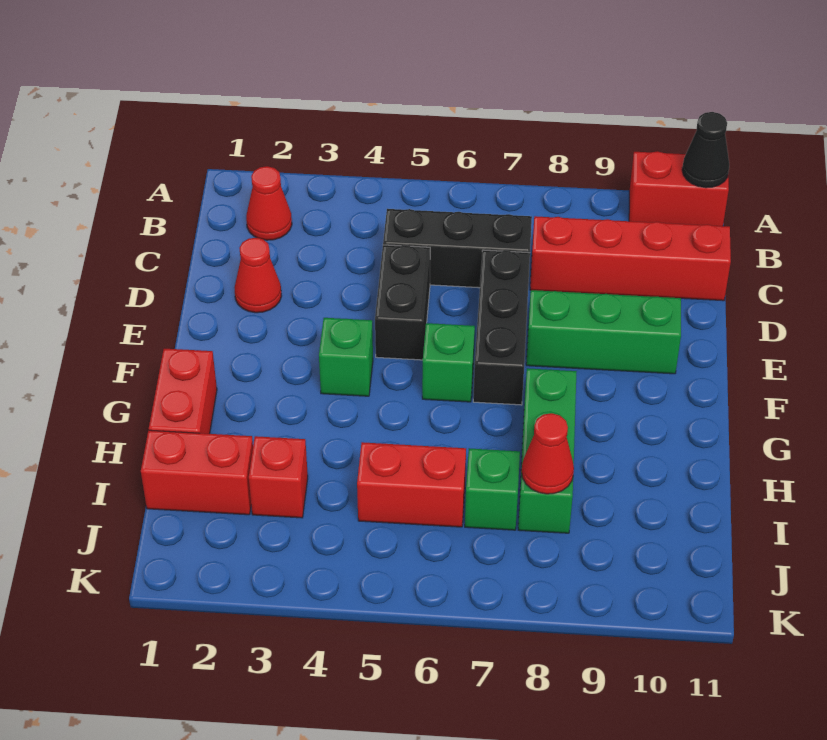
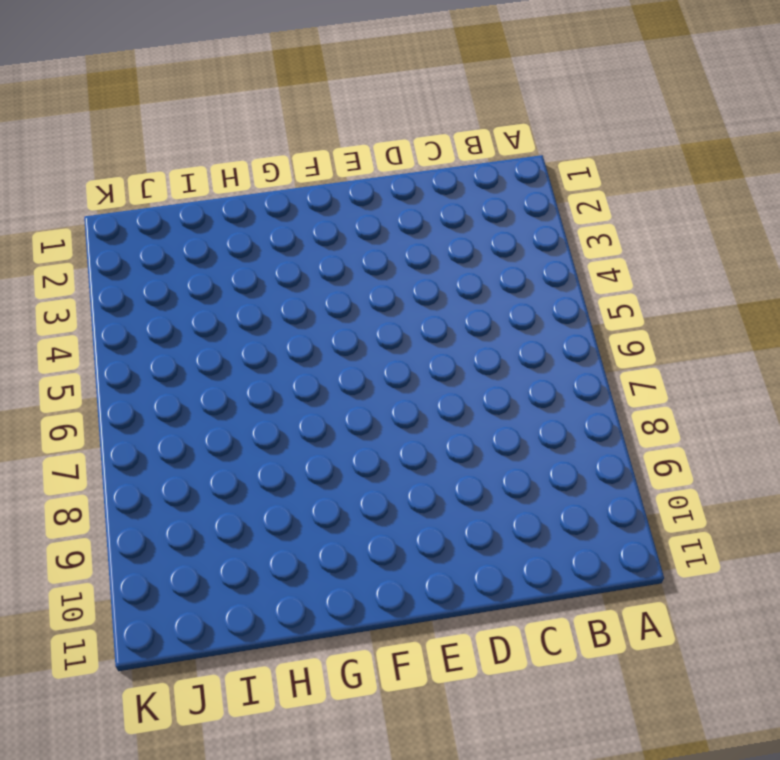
none -> red 1x2 brick [629,151,729,226]
none -> red 1x1 cone [246,166,292,240]
none -> black 1x3 brick [383,209,532,288]

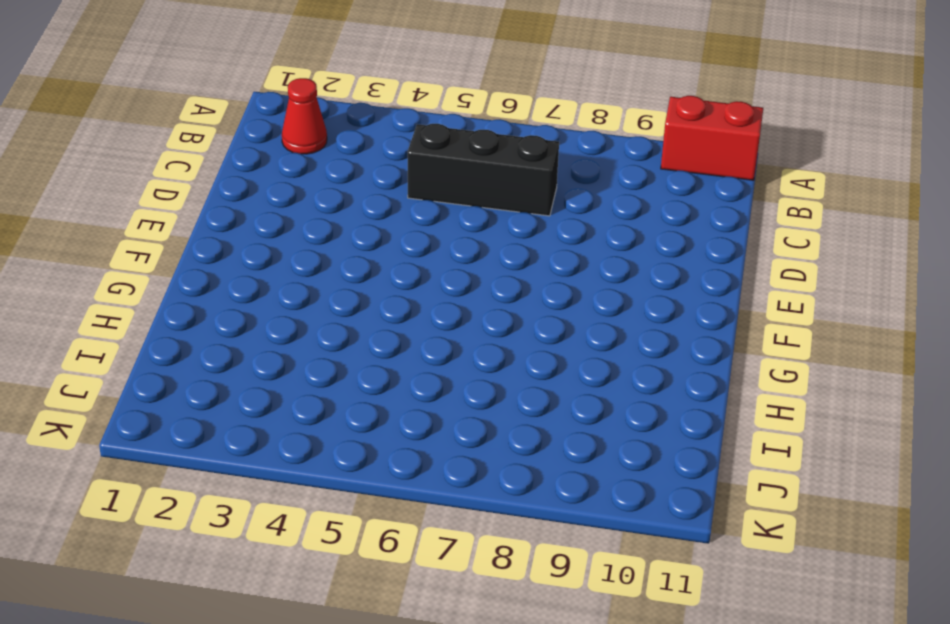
none -> red 1x4 brick [530,216,731,301]
none -> red 1x1 cone [235,238,281,313]
none -> black 1x2 brick [375,245,430,360]

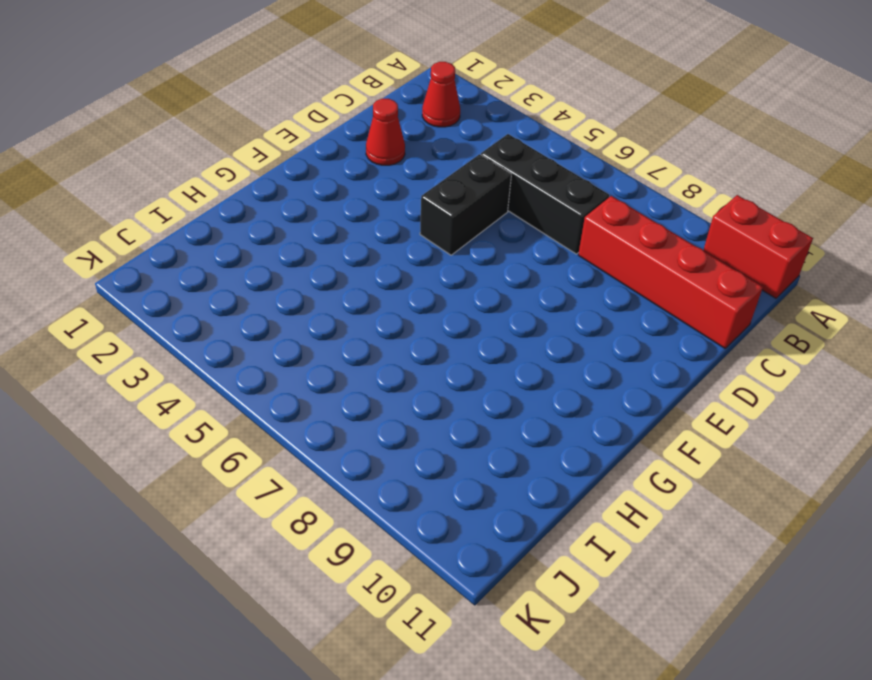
none -> black 1x3 brick [473,250,530,405]
none -> green 1x3 brick [526,290,681,374]
none -> green 1x1 brick [319,318,373,396]

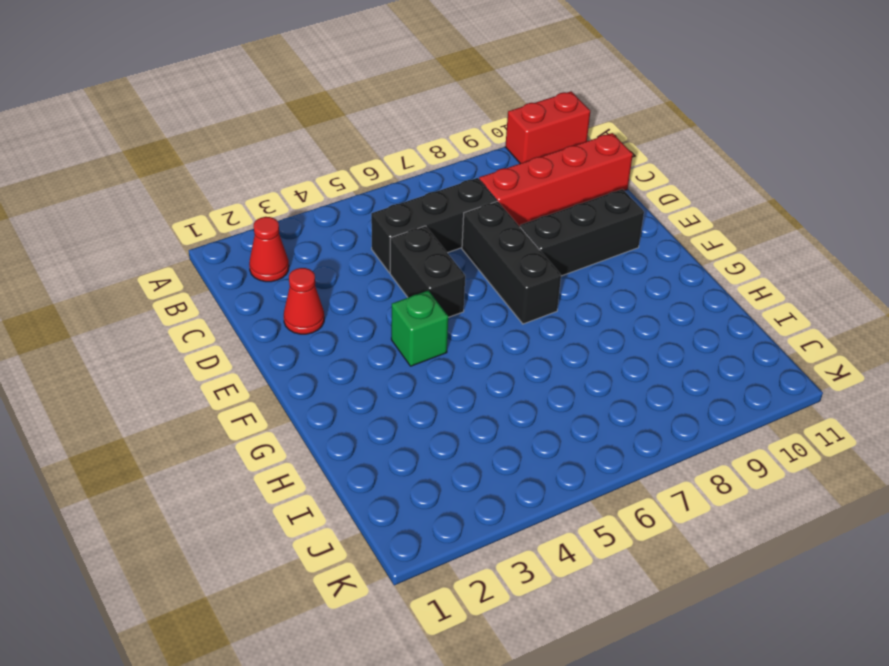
black 1x3 brick [520,189,644,276] -> green 1x3 brick [526,290,681,374]
none -> green 1x1 brick [422,323,475,402]
none -> red 1x2 brick [149,349,217,434]
none -> green 1x3 brick [518,368,577,533]

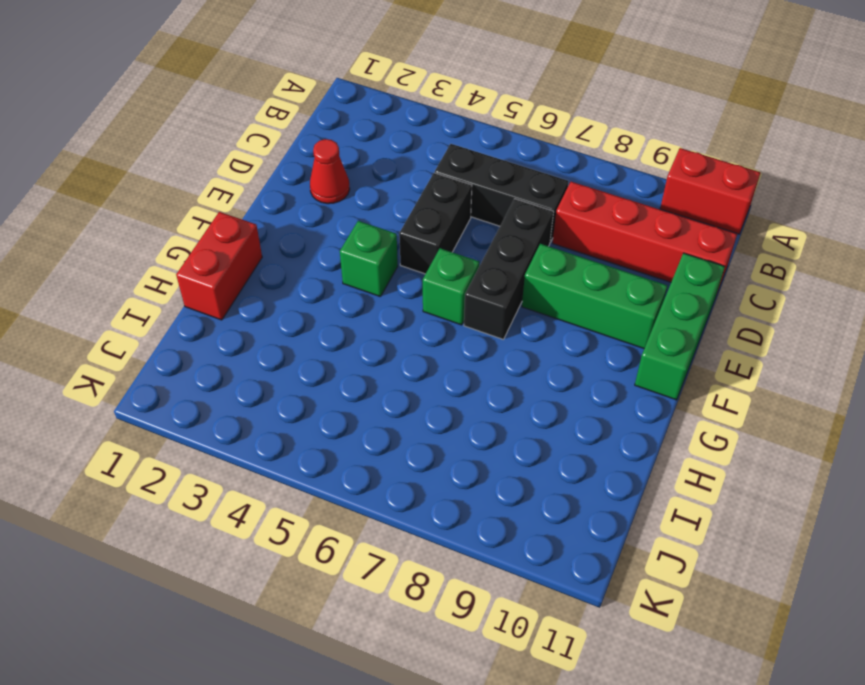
green 1x3 brick [635,253,725,400] -> green 1x3 brick moved to [518,368,577,533]
none -> red 1x1 cone [246,166,292,240]
none -> red 1x2 brick [141,430,253,515]
none -> red 1x1 brick [249,436,308,518]

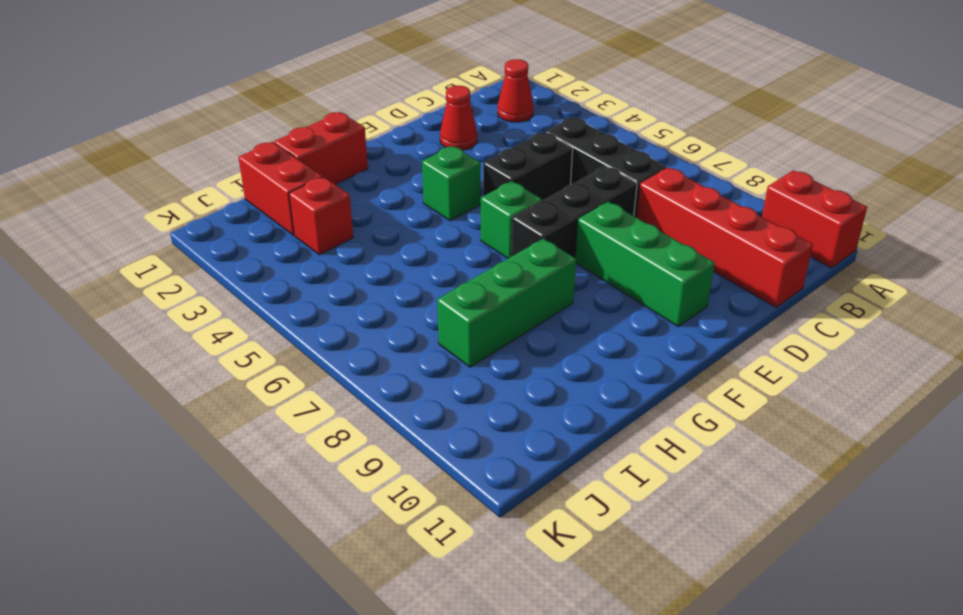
none -> red 1x2 brick [357,442,466,527]
none -> green 1x1 brick [465,448,520,530]
none -> black 1x1 cone [682,112,729,188]

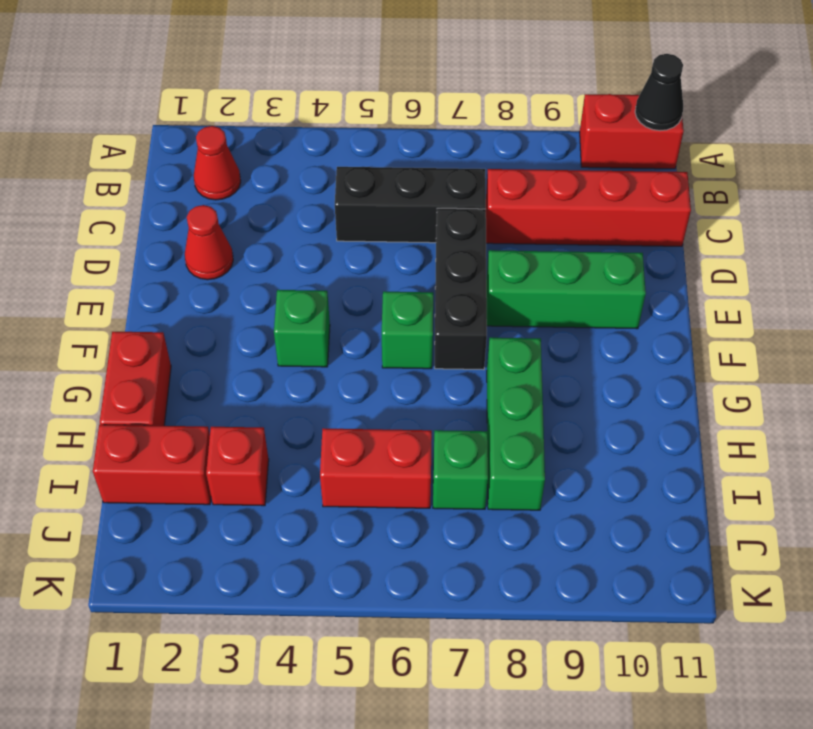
none -> black 1x2 brick [375,245,430,360]
none -> red 1x1 cone [522,413,574,494]

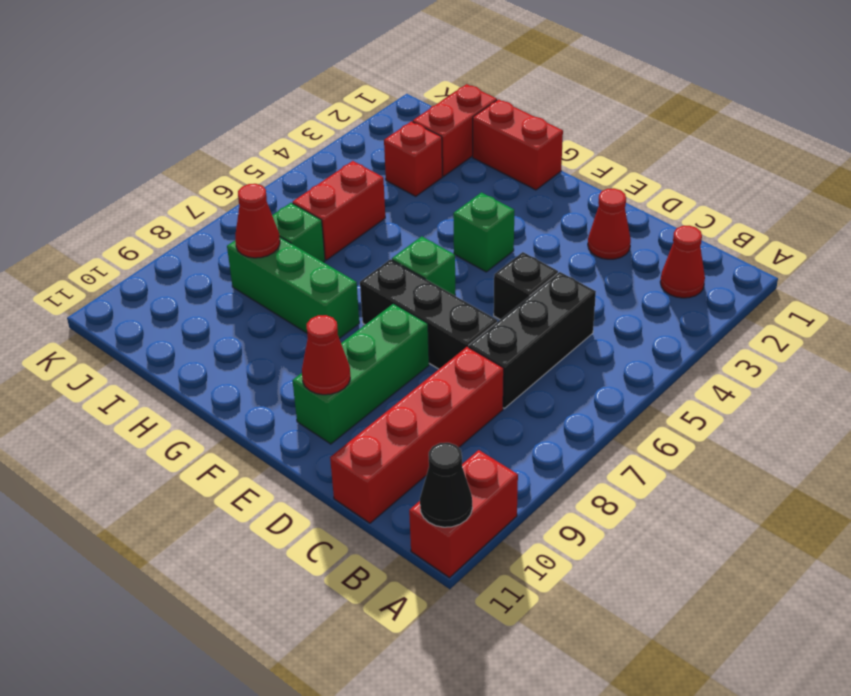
black 1x1 brick [494,252,558,320] -> black 1x2 brick [375,245,430,360]
red 1x1 cone [302,315,350,395] -> none

